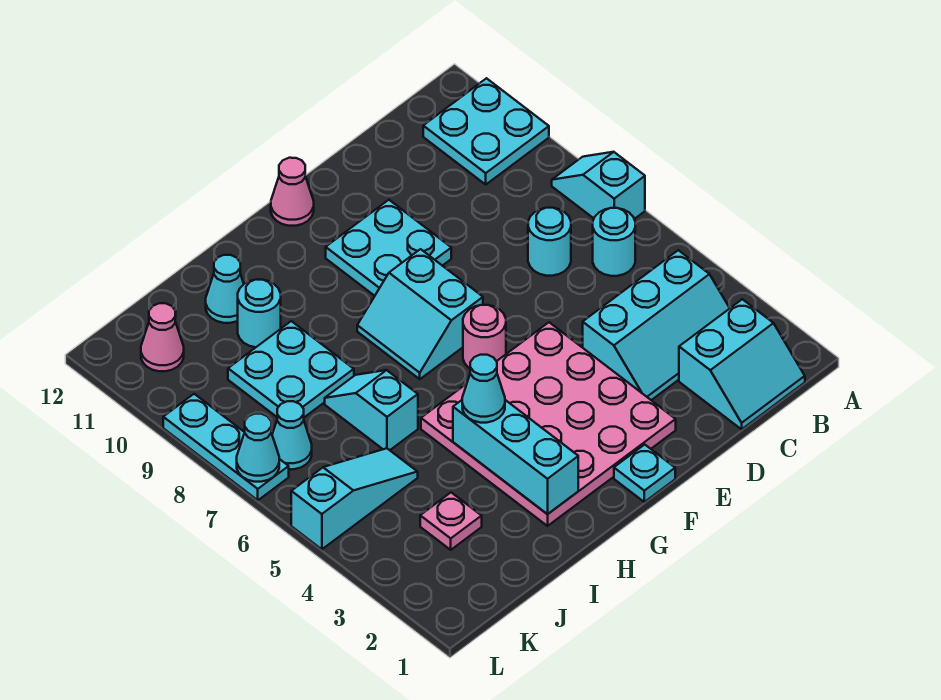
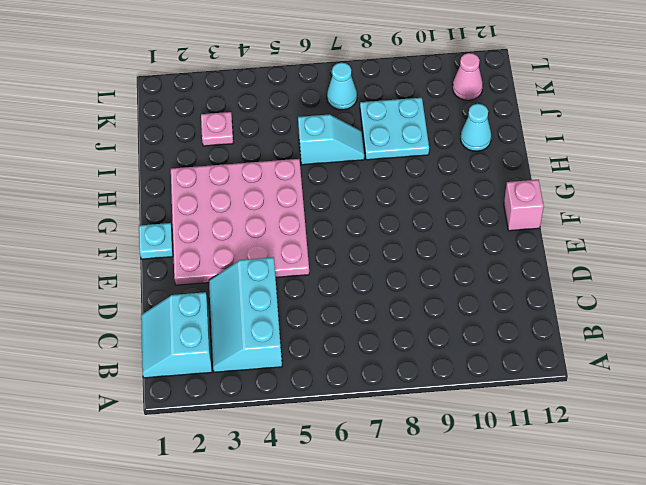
pink 1x1 brick [504,180,544,231] -> pink 1x1 cone [271,158,314,226]
none -> cyan 1x2 slope [552,152,645,219]
none -> cyan 2x2 plate [423,78,549,184]
none -> cyan 1x1 round brick [593,208,635,276]

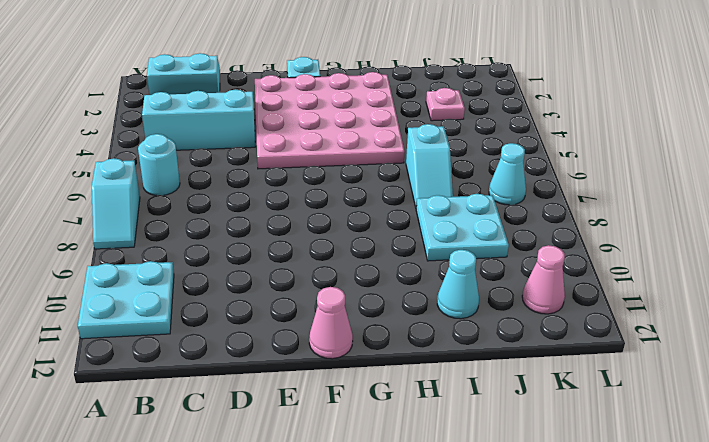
none -> cyan 1x1 round brick [528,208,571,276]
none -> cyan 2x2 plate [326,200,451,296]
none -> pink 1x1 round brick [463,305,506,368]

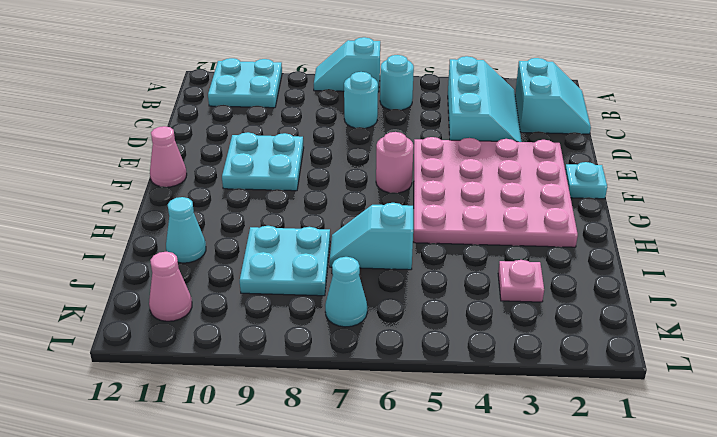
none -> cyan 2x2 slope [357,249,483,379]
none -> cyan 1x1 round brick [238,279,281,347]
none -> cyan 1x3 slope [291,448,418,549]

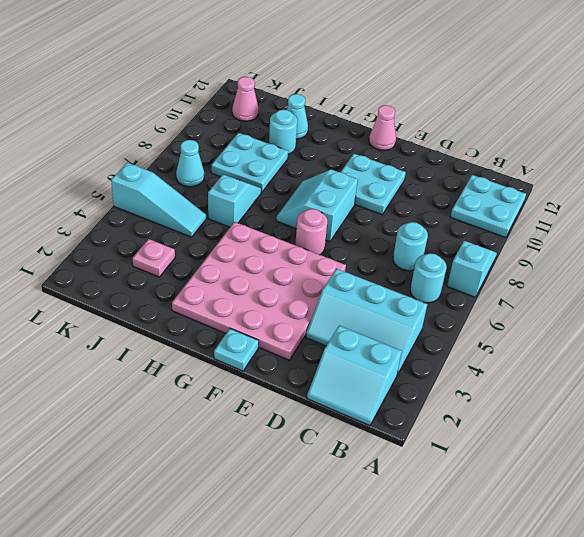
none -> cyan 1x3 plate [163,394,289,500]
none -> cyan 1x3 brick [453,400,578,514]
none -> cyan 1x1 cone [237,414,279,482]

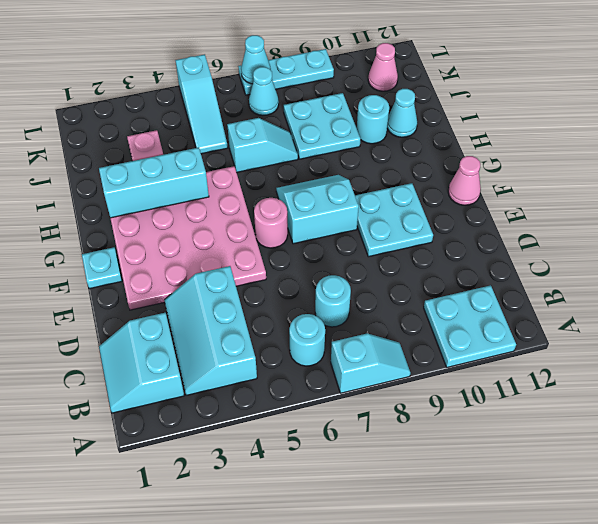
none -> cyan 1x1 cone [462,355,505,423]

